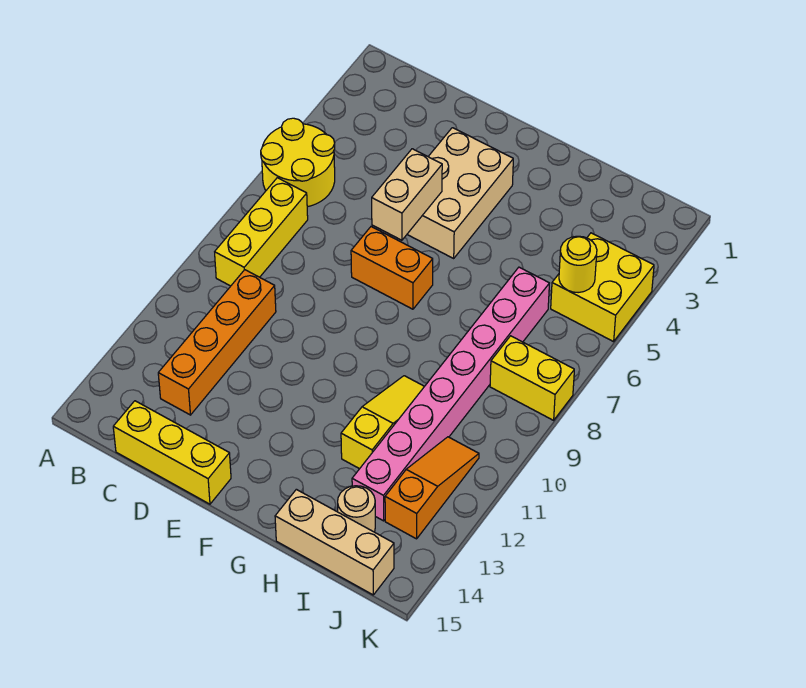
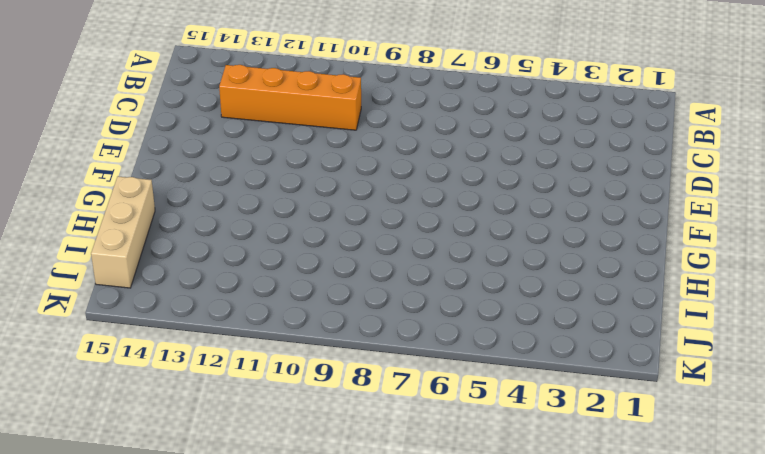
none -> yellow 2x2 round brick [261,118,335,207]
none -> yellow 1x3 brick [215,178,308,286]
none -> yellow 1x3 brick [113,401,231,504]

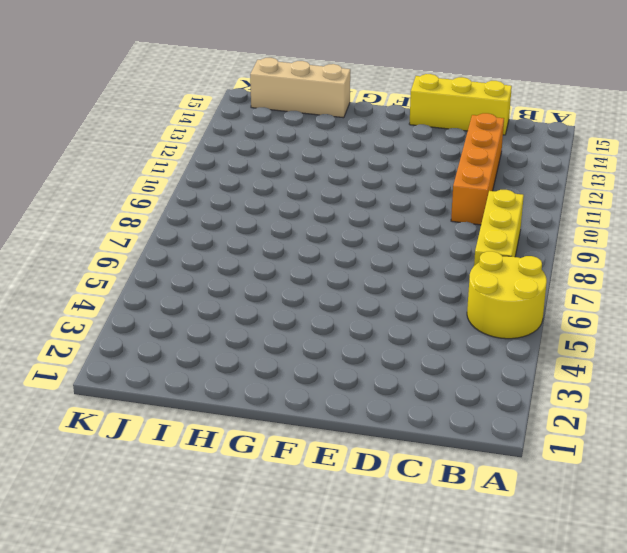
none -> tan 2x3 brick [407,128,513,258]
none -> orange 1x2 brick [351,227,433,309]
none -> yellow 1x3 slope [341,376,424,469]

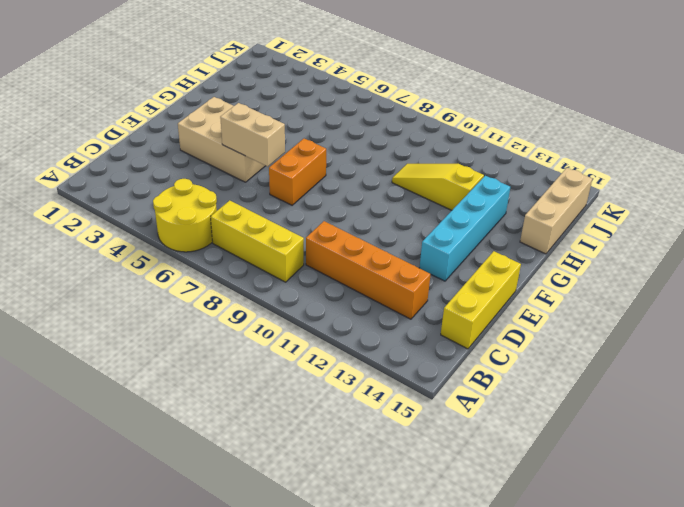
cyan 1x4 brick [420,176,510,281] -> none
none -> pink 1x8 brick [352,267,549,521]
none -> tan 1x1 round brick [338,486,375,532]
none -> yellow 2x2 brick [551,233,654,342]

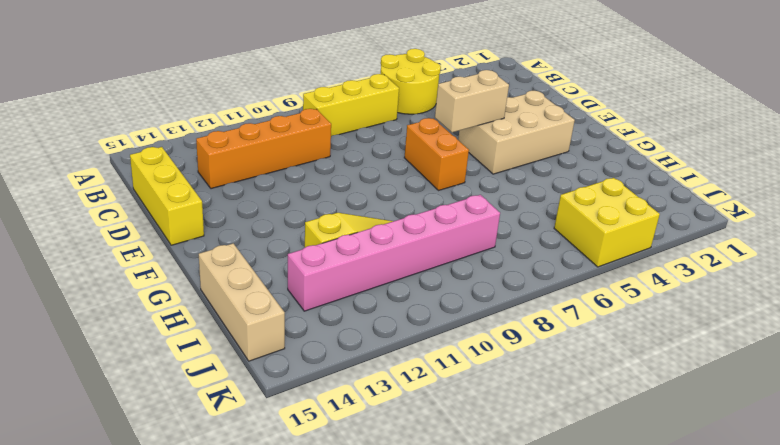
pink 1x6 brick [288,195,500,311] -> pink 1x8 brick [352,267,549,521]
none -> tan 1x1 round brick [338,486,375,532]
none -> yellow 1x2 brick [490,336,574,420]
none -> orange 1x3 slope [385,437,479,539]

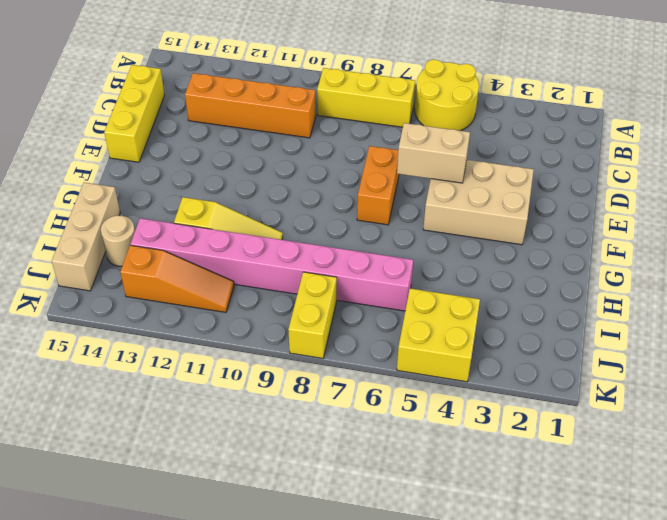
none -> yellow 1x1 round brick [559,236,597,293]

